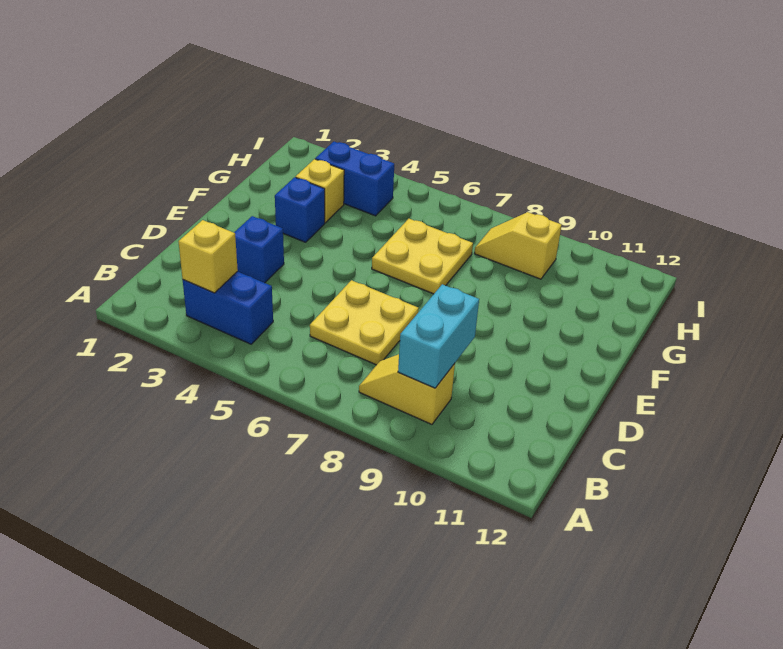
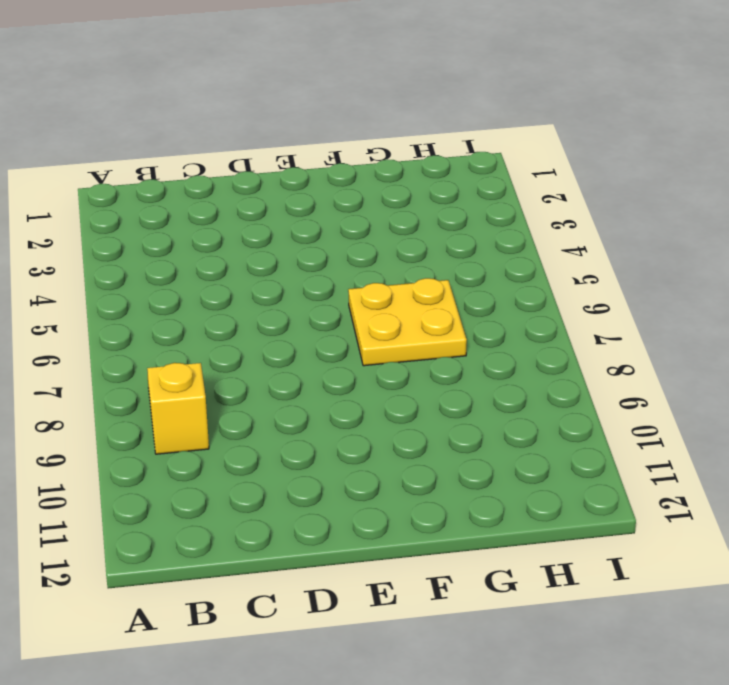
none -> blue 1x2 brick [183,272,273,344]
none -> yellow 2x2 plate [310,280,419,365]

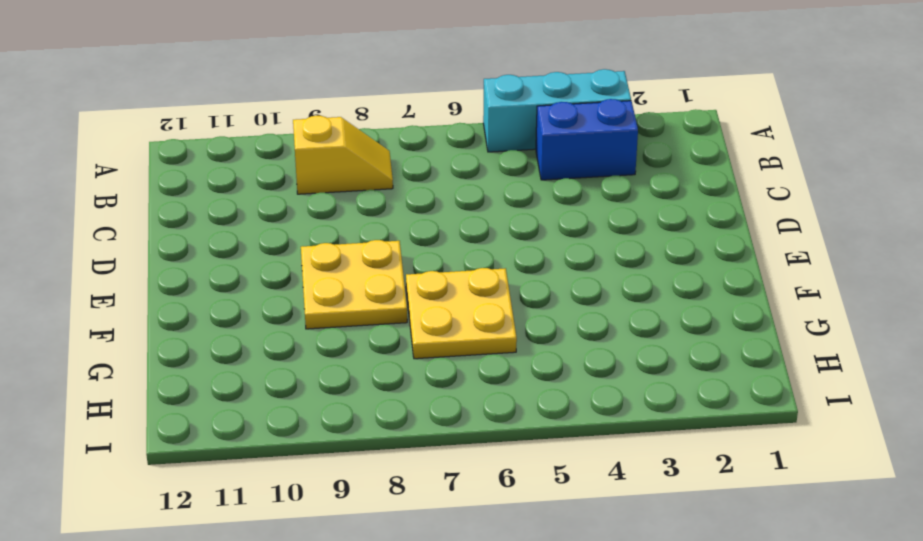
cyan 1x3 brick [483,69,631,152] -> none
yellow 2x2 plate [301,240,407,329] -> yellow 2x2 plate moved to [310,280,419,365]
none -> blue 1x1 brick [234,216,284,283]
none -> blue 1x1 brick [275,177,325,242]

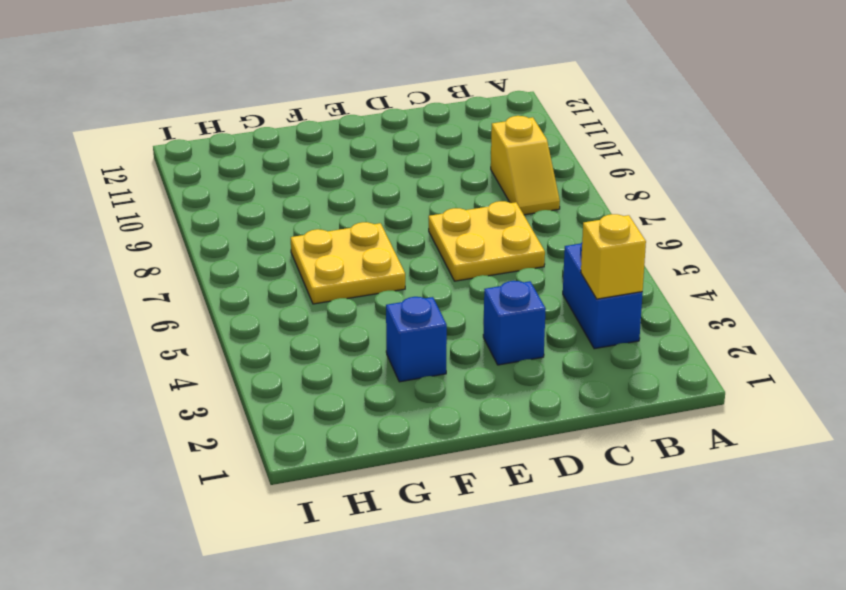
none -> yellow 1x1 brick [296,159,344,223]
none -> blue 1x2 brick [315,142,394,216]

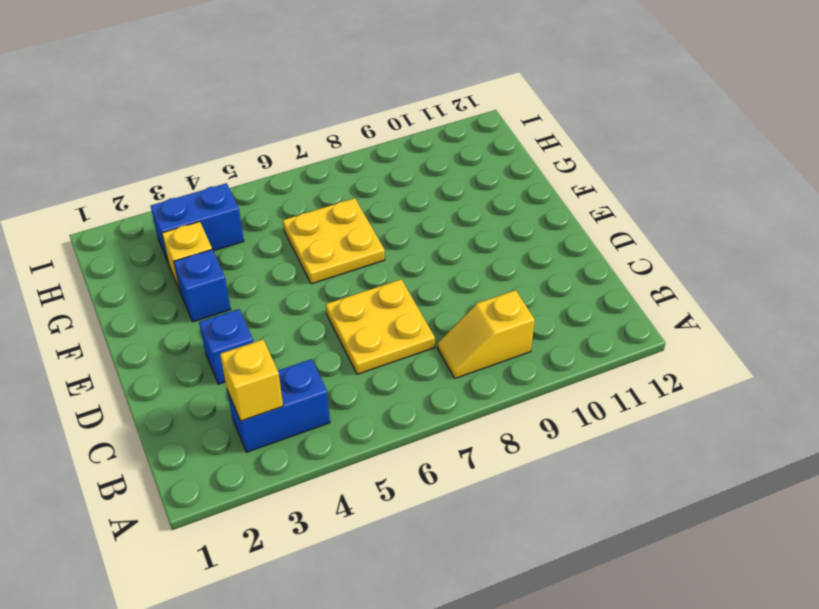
none -> yellow 1x2 slope [474,212,562,279]
none -> cyan 1x2 brick [398,284,479,388]

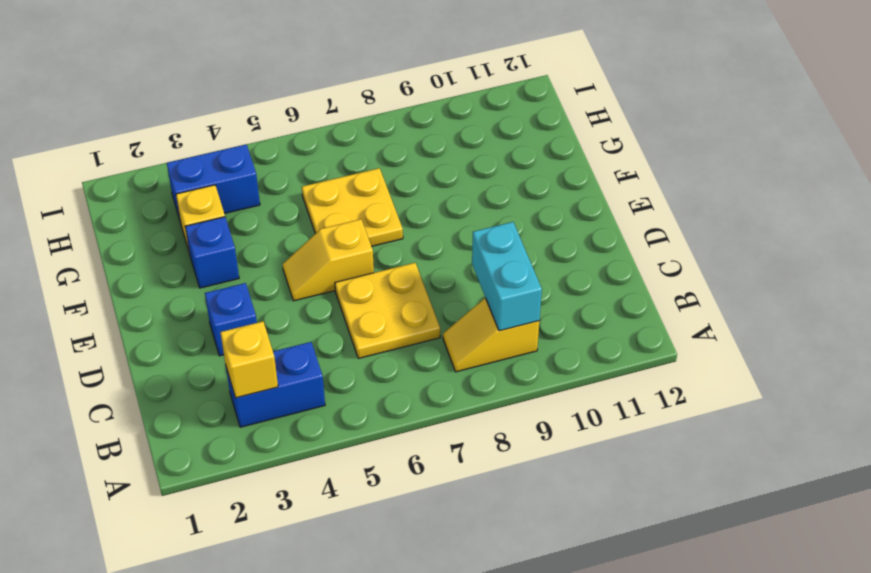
yellow 1x2 slope [283,219,374,301] -> yellow 1x2 slope moved to [474,212,562,279]

